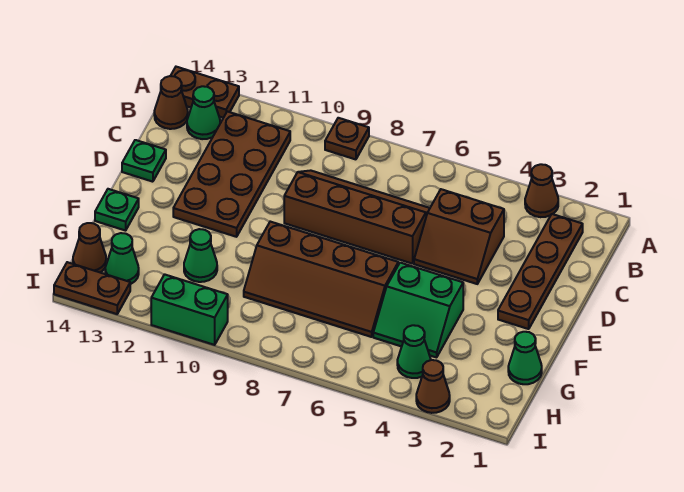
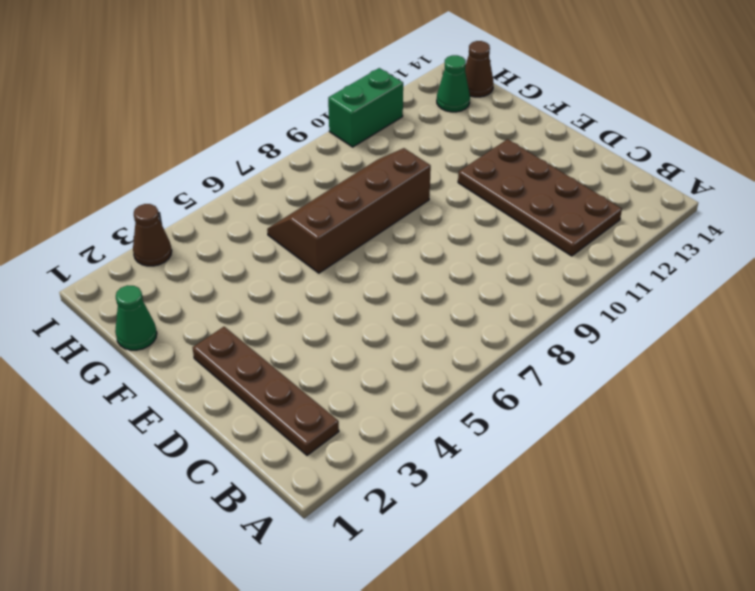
none -> brown 1x1 cone [525,164,558,217]
none -> brown 1x1 plate [325,118,369,159]
none -> brown 1x2 plate [171,67,239,118]

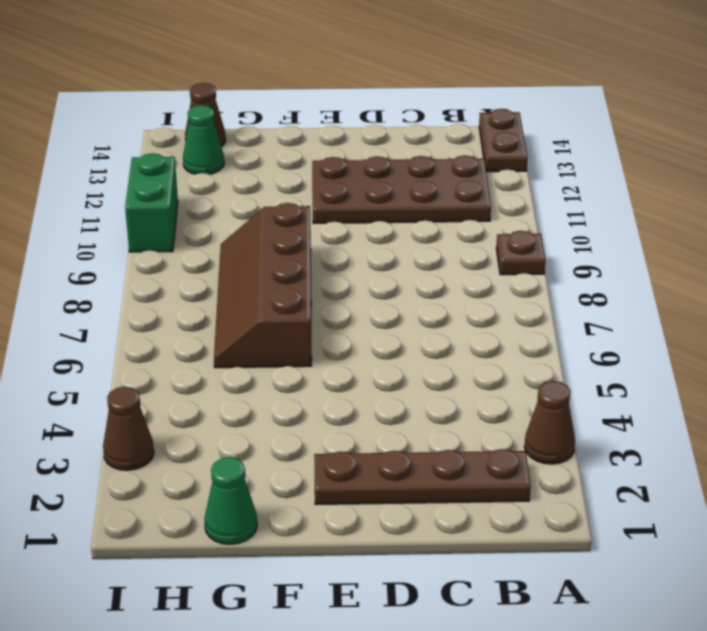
none -> green 1x1 cone [187,86,220,139]
none -> brown 1x1 cone [154,76,188,129]
none -> brown 2x2 slope [414,189,504,284]

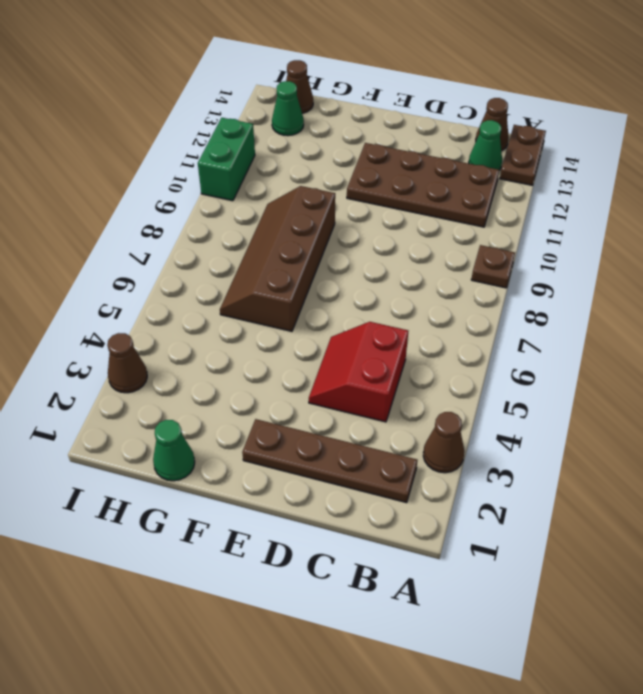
red 2x2 slope [309,322,408,422] -> brown 2x2 slope [414,189,504,284]
none -> brown 2x4 slope [284,170,430,264]
none -> green 1x1 plate [122,140,166,182]
none -> green 2x2 slope [373,263,463,357]

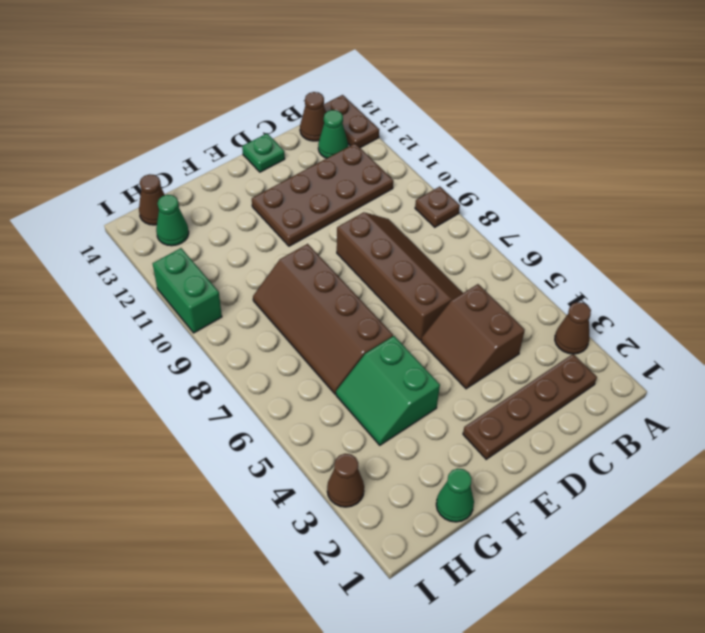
none -> green 1x1 plate [95,189,139,231]
none -> green 1x1 cone [184,229,217,282]
none -> green 1x1 cone [397,325,431,378]

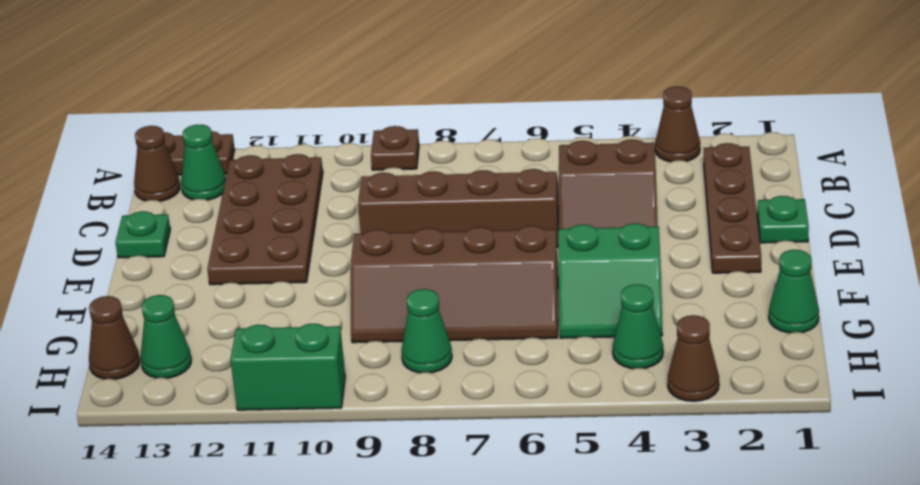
green 1x1 plate [757,196,809,243] -> green 1x1 plate moved to [95,189,139,231]
green 1x1 cone [402,289,452,373] -> green 1x1 cone moved to [184,229,217,282]
none -> brown 1x2 plate [54,262,130,314]

